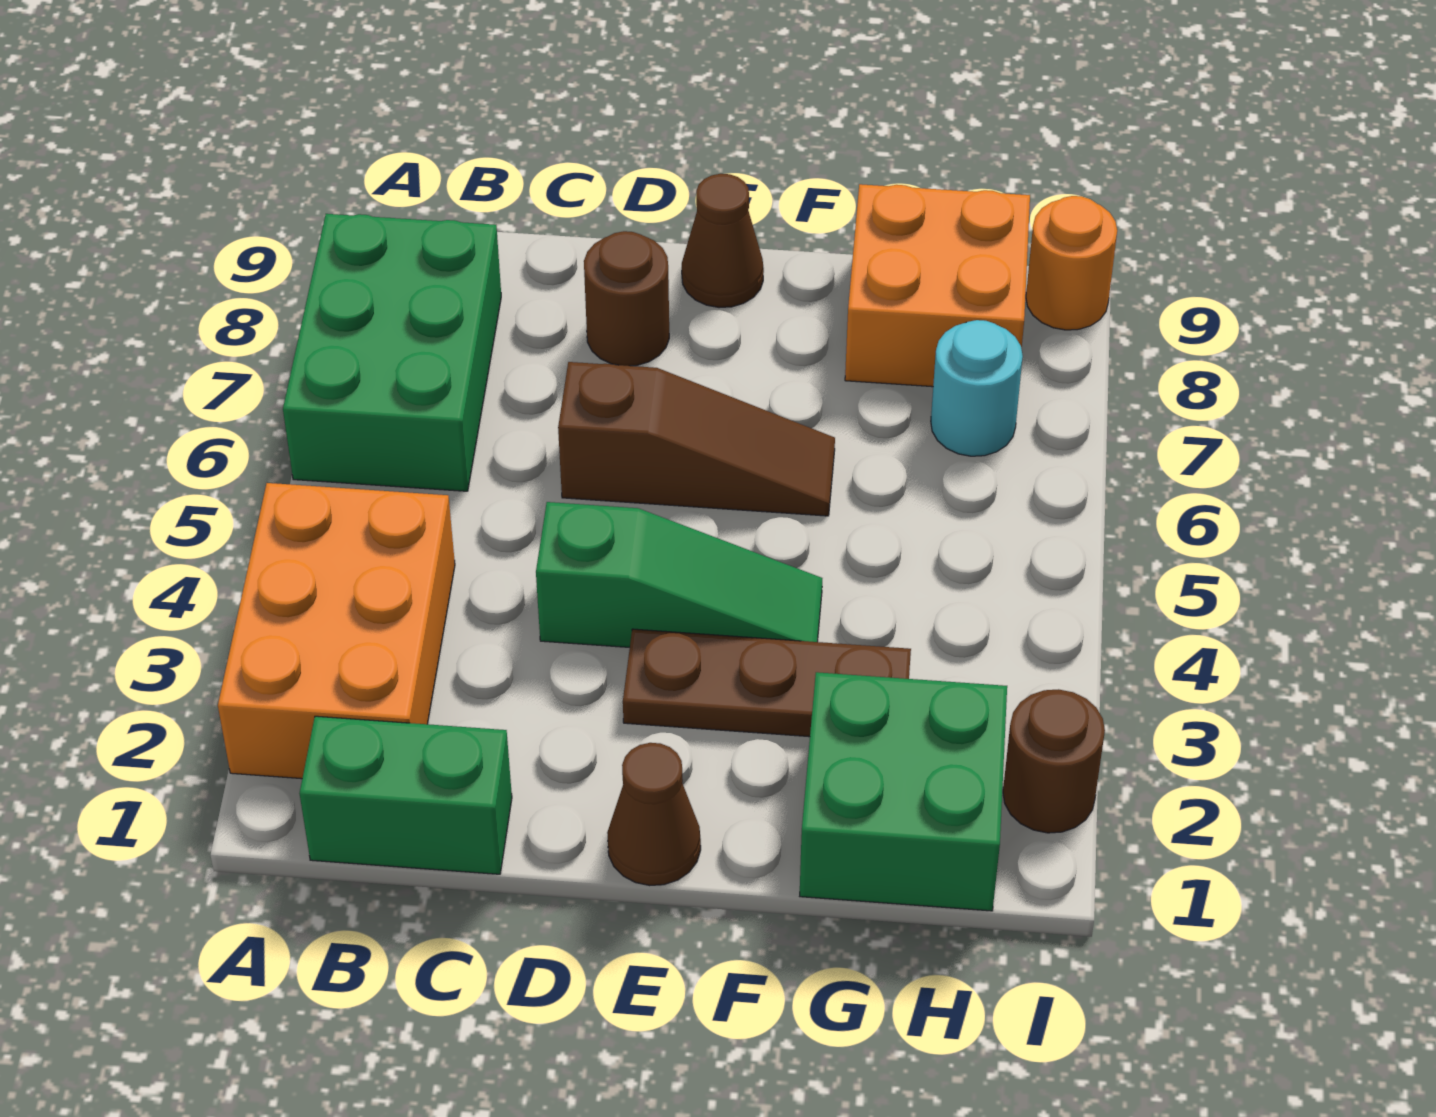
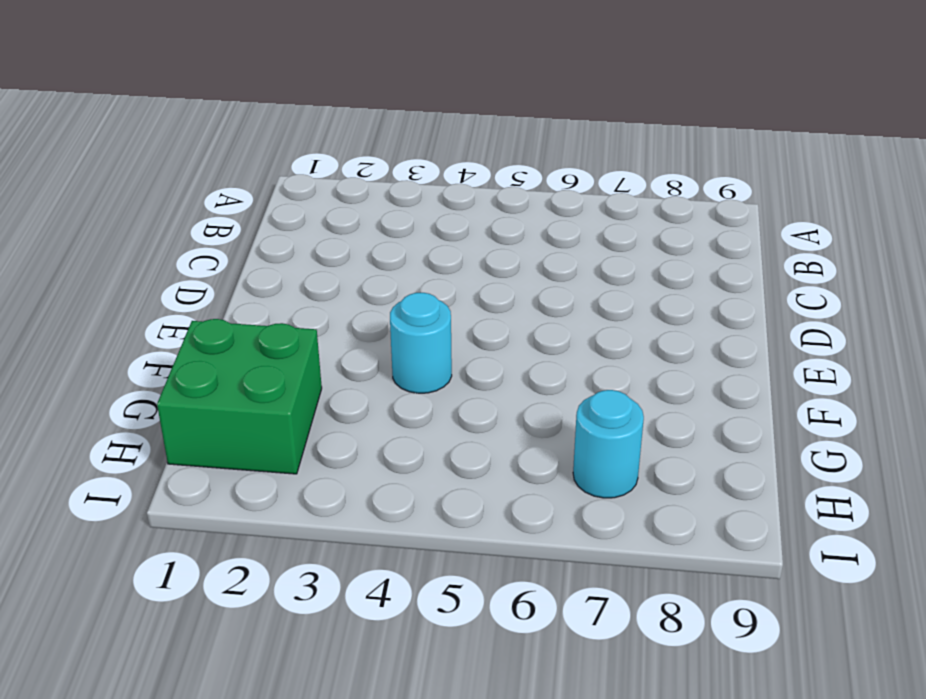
cyan 1x1 round brick [390,293,452,393] -> green 1x3 slope [536,502,822,647]
none -> orange 2x3 brick [218,483,455,779]
none -> green 2x3 brick [283,214,501,491]
none -> green 1x2 brick [300,716,512,874]

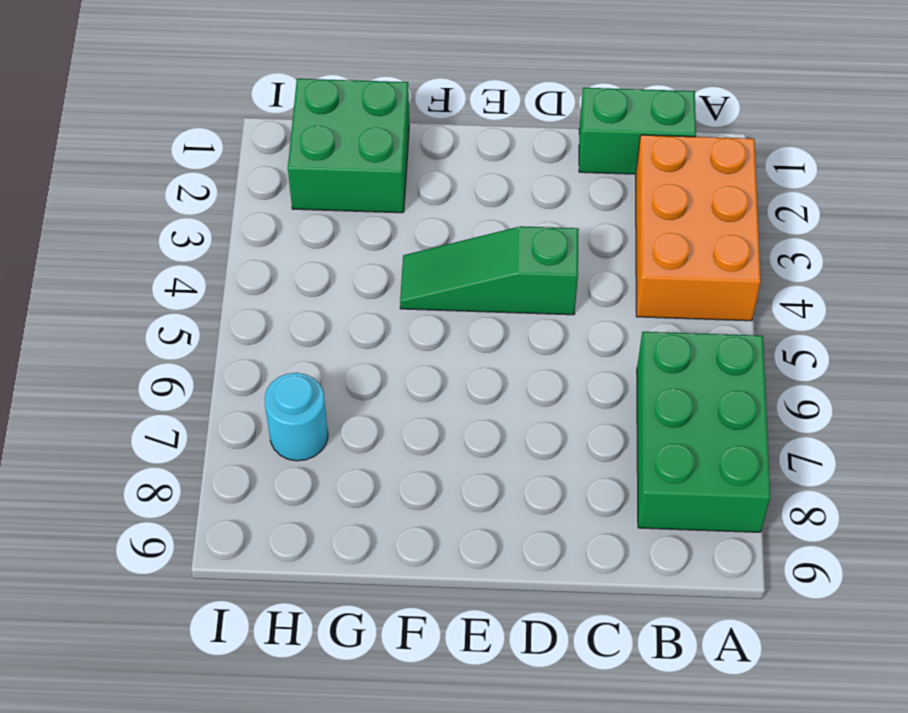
none -> brown 1x3 slope [558,362,835,516]
none -> brown 1x1 round brick [584,231,669,366]
none -> brown 1x1 cone [607,743,701,886]

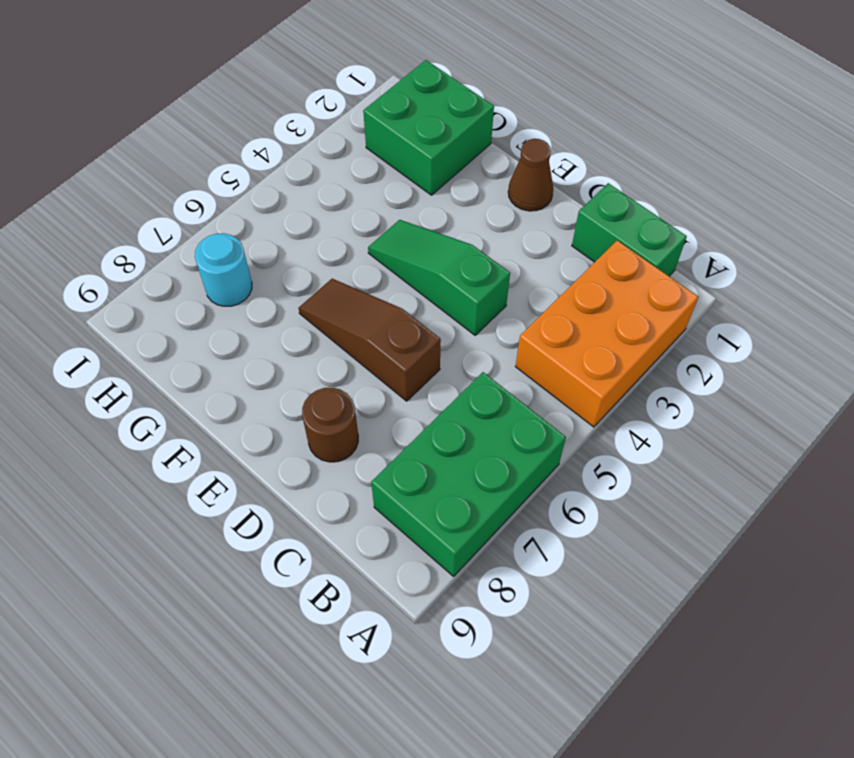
none -> brown 1x3 plate [623,629,911,737]
none -> brown 1x1 cone [682,174,764,308]
none -> orange 2x2 brick [845,184,1030,387]

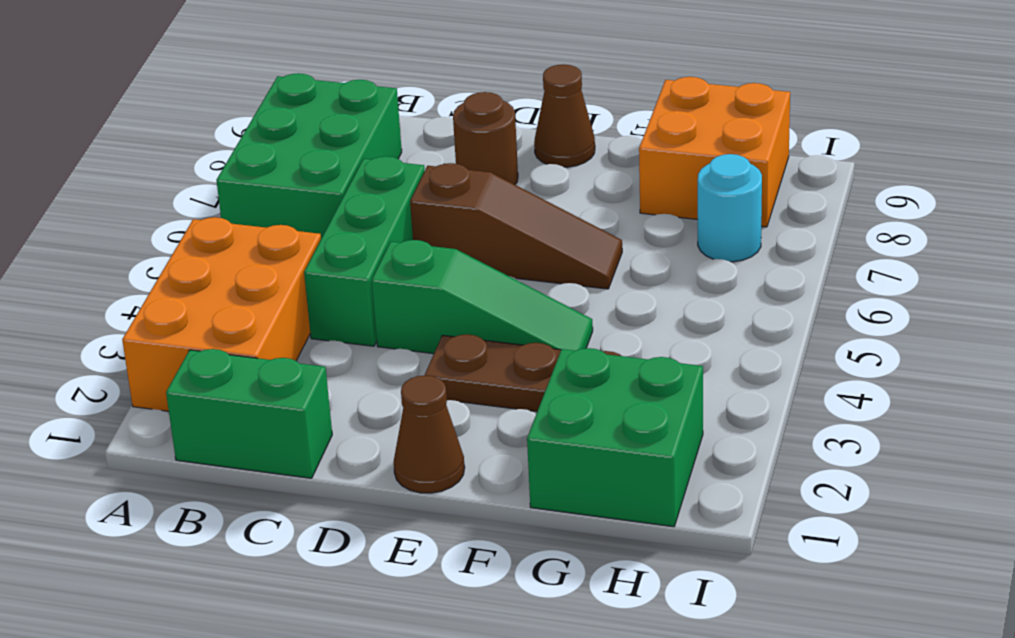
green 1x3 brick [304,156,425,346] -> none
none -> brown 1x1 round brick [1003,689,1105,833]
none -> orange 1x1 round brick [1026,196,1117,330]

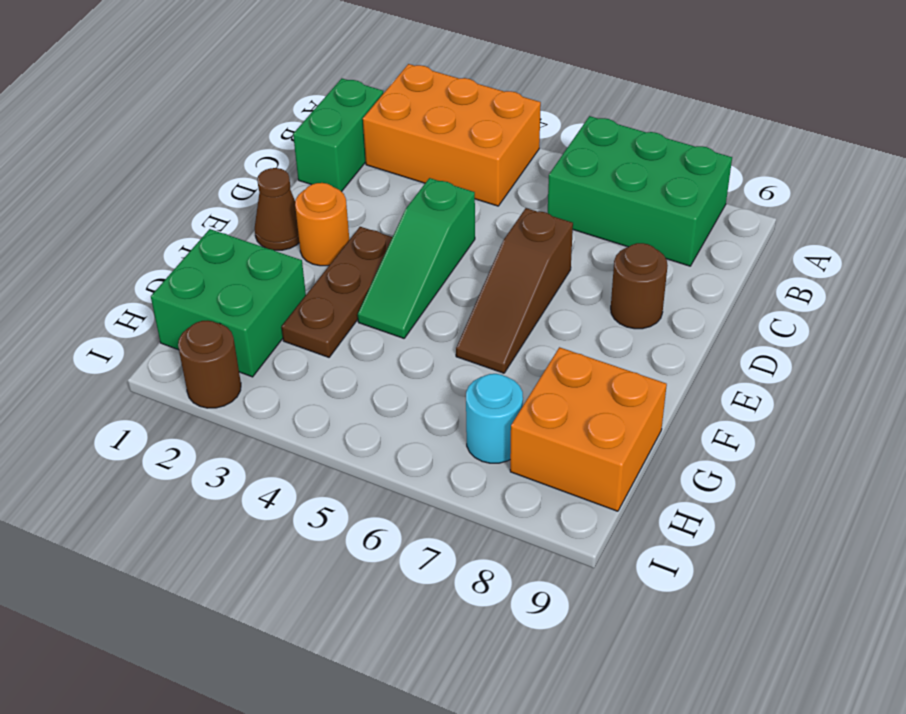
orange 1x1 round brick [295,183,349,266] -> orange 1x1 round brick moved to [1026,196,1117,330]
none -> brown 1x1 cone [682,174,764,308]

